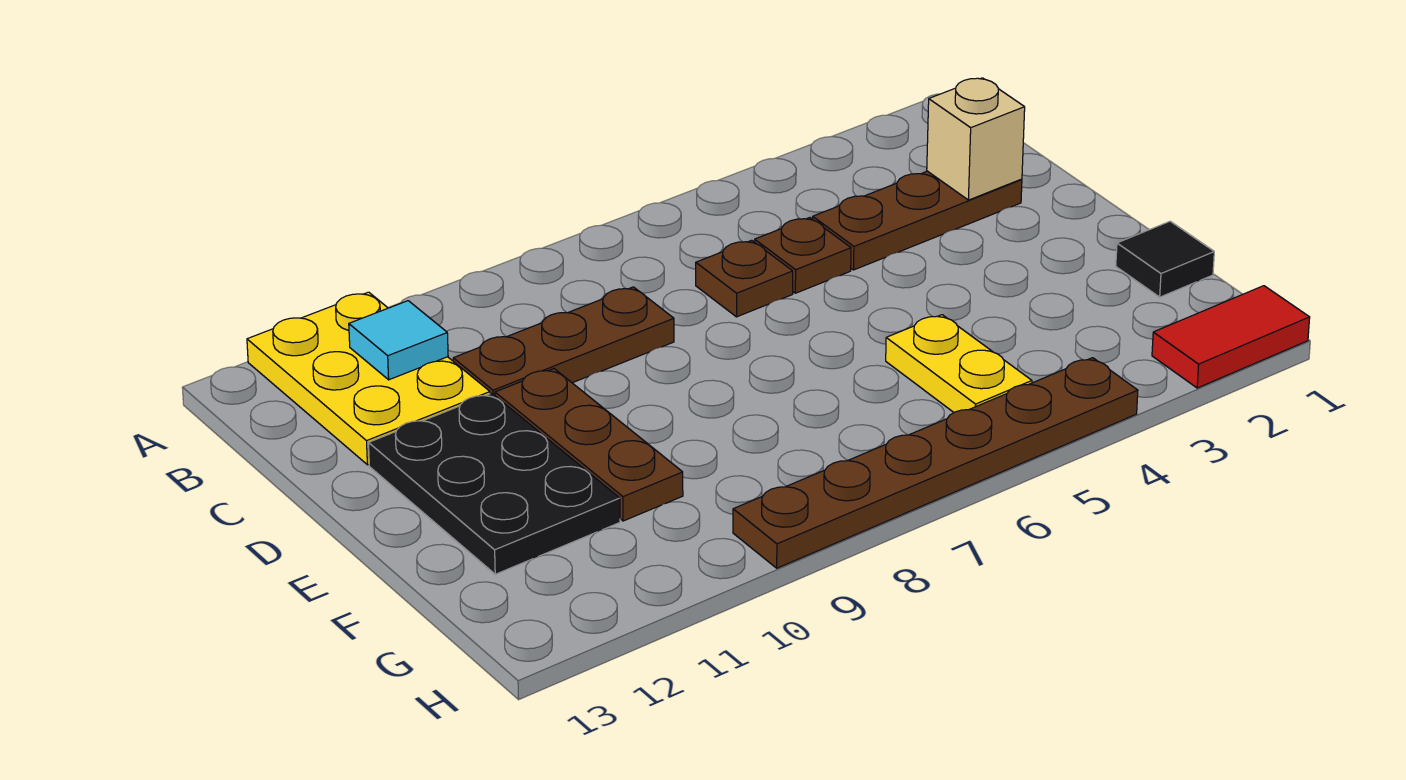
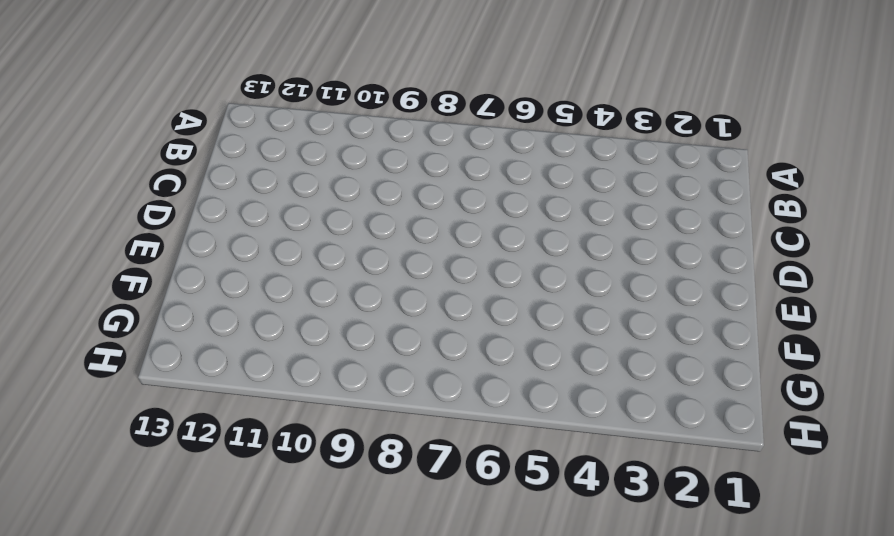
none -> yellow 2x3 plate [247,292,490,465]
none -> brown 1x3 plate [813,171,1022,270]
none -> brown 1x1 plate [755,218,851,293]

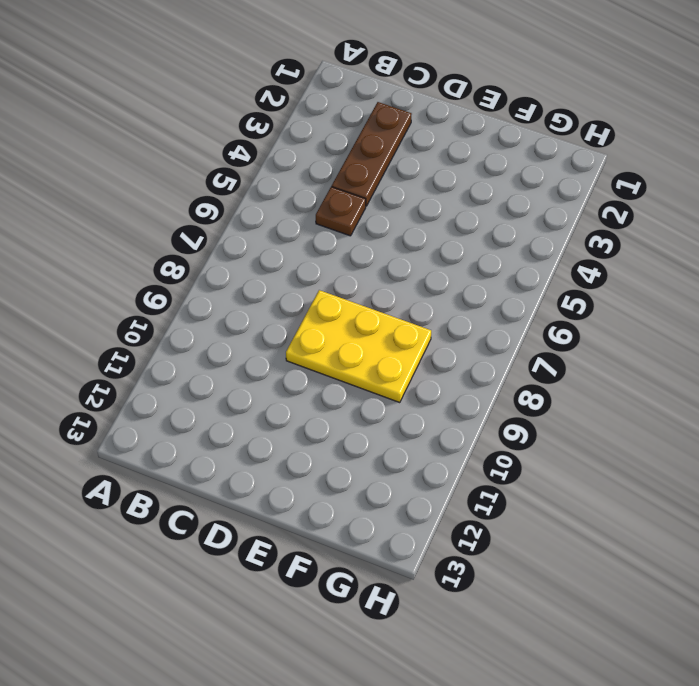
yellow 2x3 plate [286,290,431,402] -> yellow 2x3 plate moved to [247,292,490,465]
none -> brown 1x1 plate [696,240,793,317]
none -> brown 1x3 plate [453,287,674,395]
none -> brown 1x3 plate [495,369,683,521]

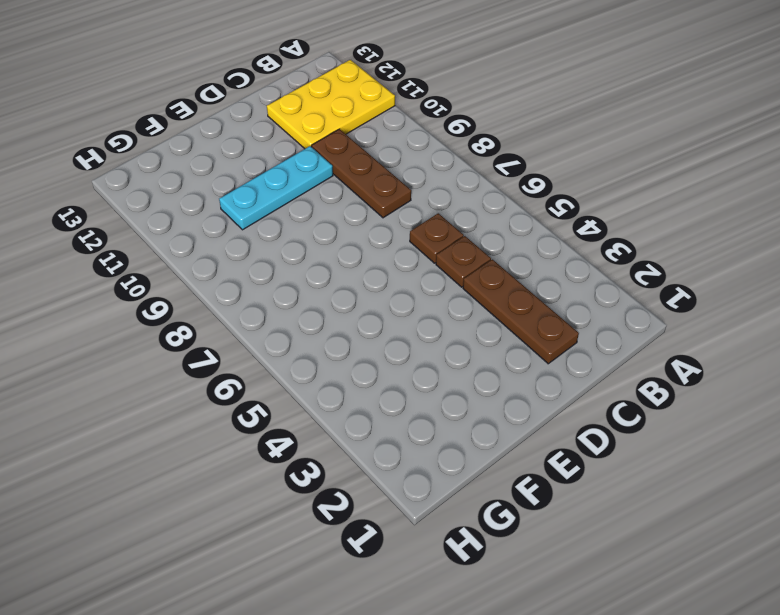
cyan 1x3 plate [219,146,333,230] -> brown 1x3 plate [495,369,683,521]
none -> black 2x3 plate [369,393,620,574]
none -> black 1x1 tile [1116,221,1214,297]
none -> yellow 1x2 plate [886,315,1032,412]

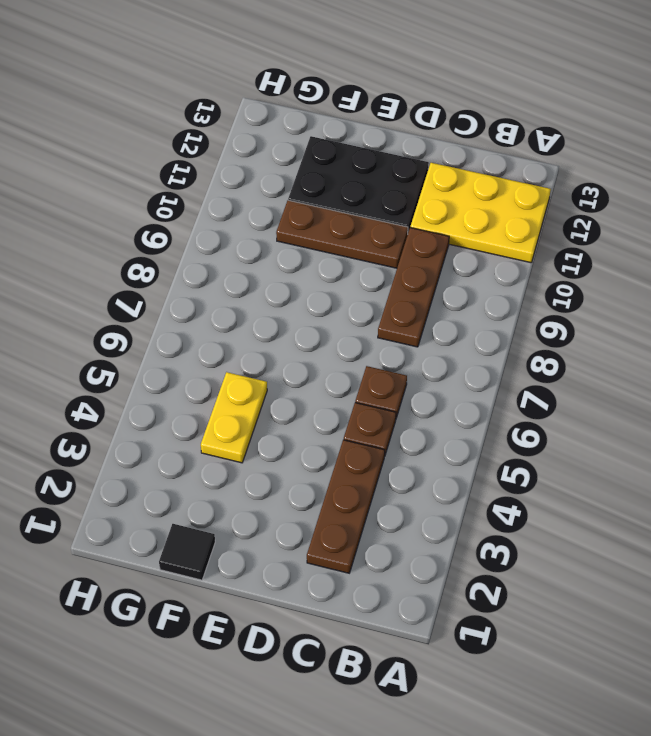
yellow 1x2 plate [201,372,267,463] -> yellow 1x2 plate turned to [886,315,1032,412]
none -> red 1x2 tile [1152,286,1310,388]
none -> brown 1x6 plate [733,358,1138,568]
none -> cyan 1x1 tile [349,301,448,380]

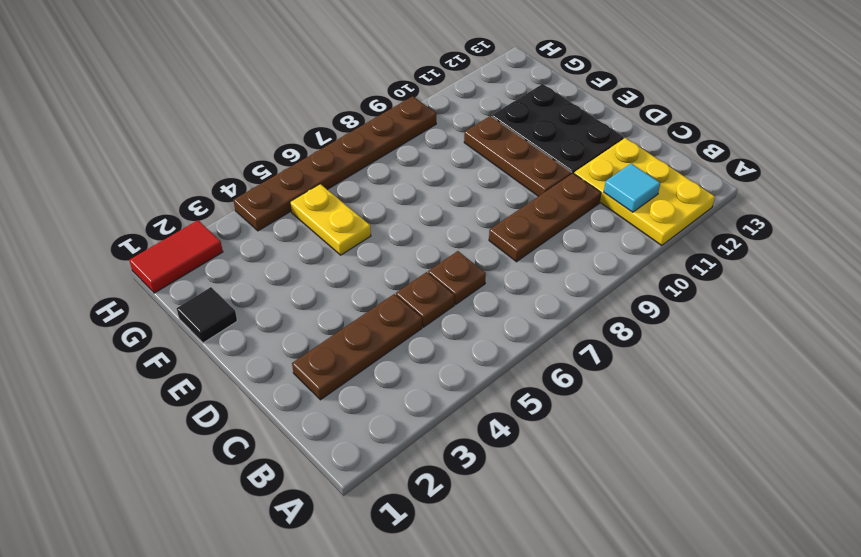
none -> tan 1x1 brick [927,78,1025,200]

